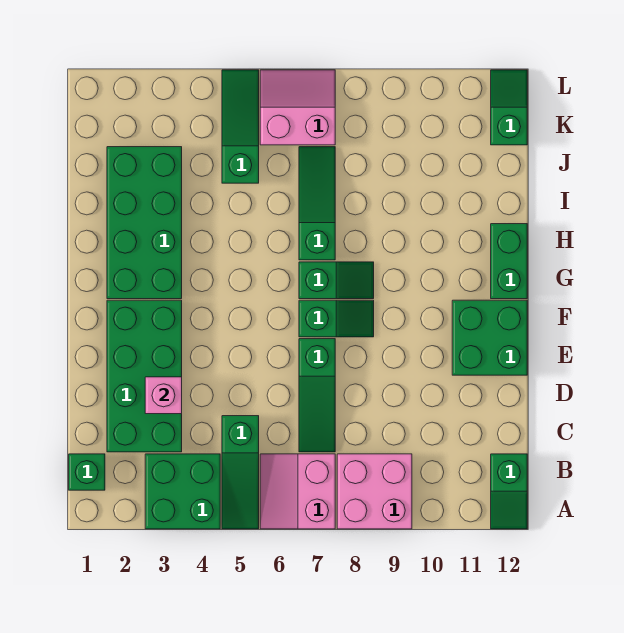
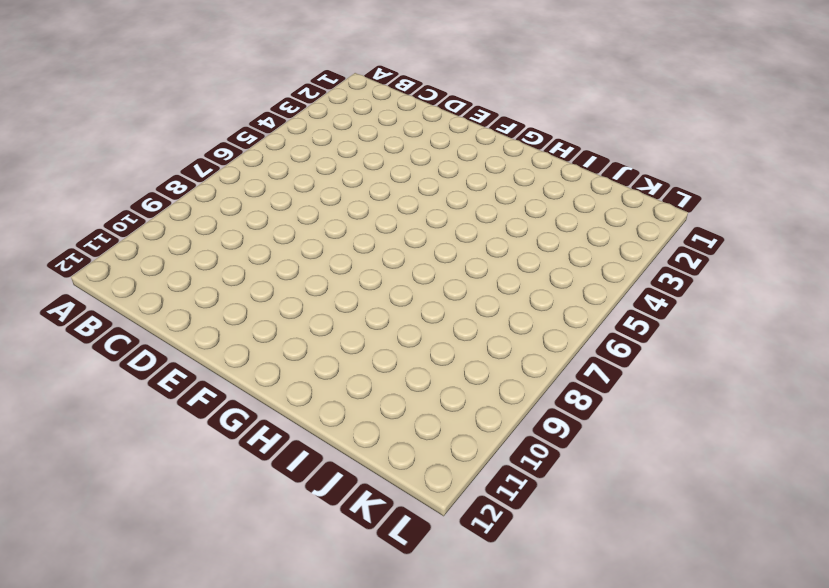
none -> green 2x2 brick [145,454,220,529]
none -> green 1x3 slope [222,416,259,529]
none -> pink 2x2 slope [260,454,335,529]

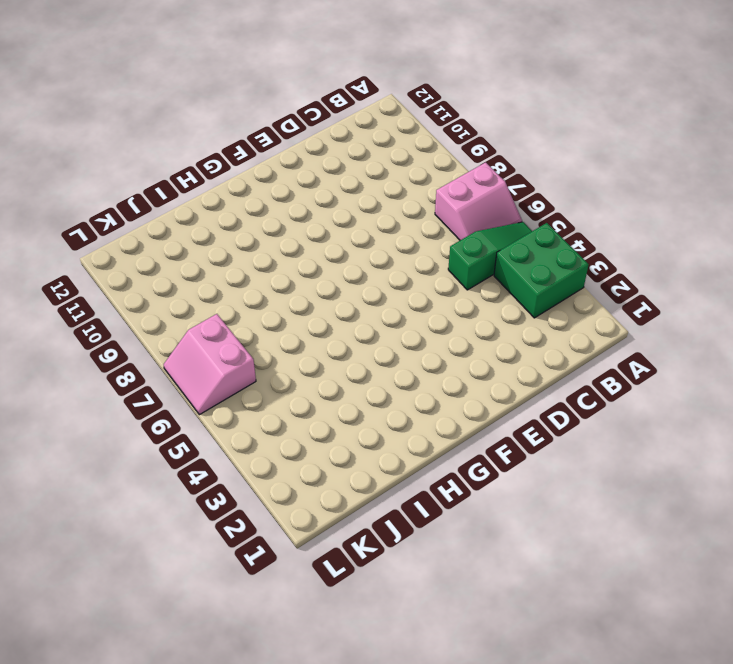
none -> pink 2x2 brick [337,454,412,529]
none -> green 1x2 slope [491,454,527,529]
none -> green 1x1 brick [69,454,105,490]

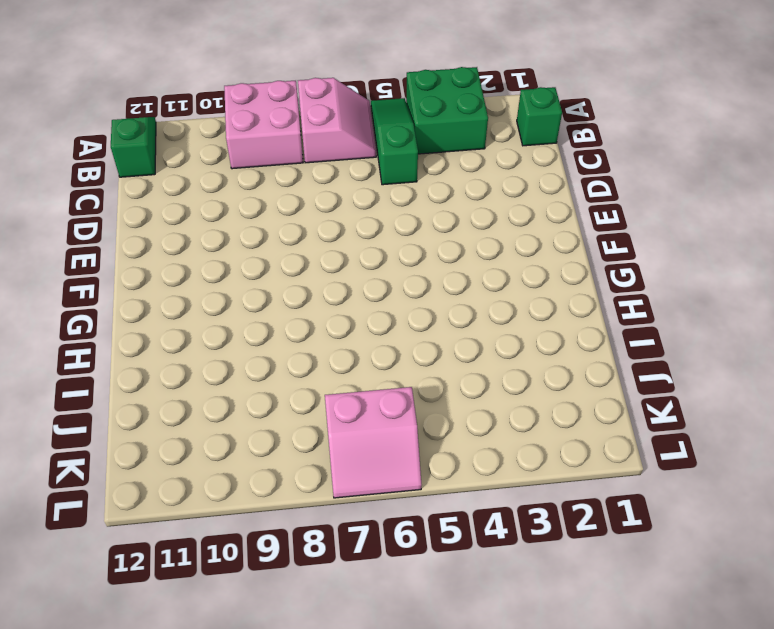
none -> green 2x4 brick [107,300,182,452]
none -> green 1x3 slope [299,339,335,452]
none -> green 2x2 brick [452,300,527,375]

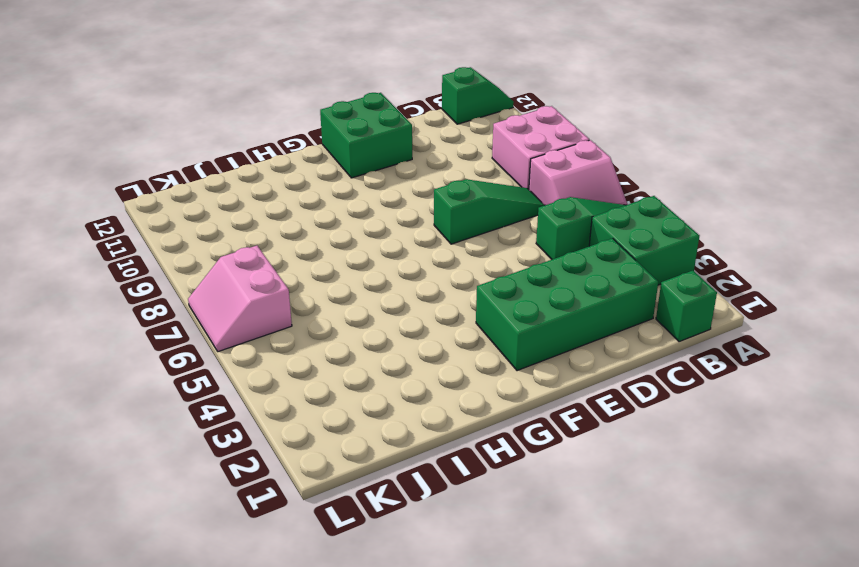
none -> green 1x2 slope [299,300,374,337]
none -> green 2x4 brick [107,147,182,299]
none -> green 1x2 slope [299,262,374,299]

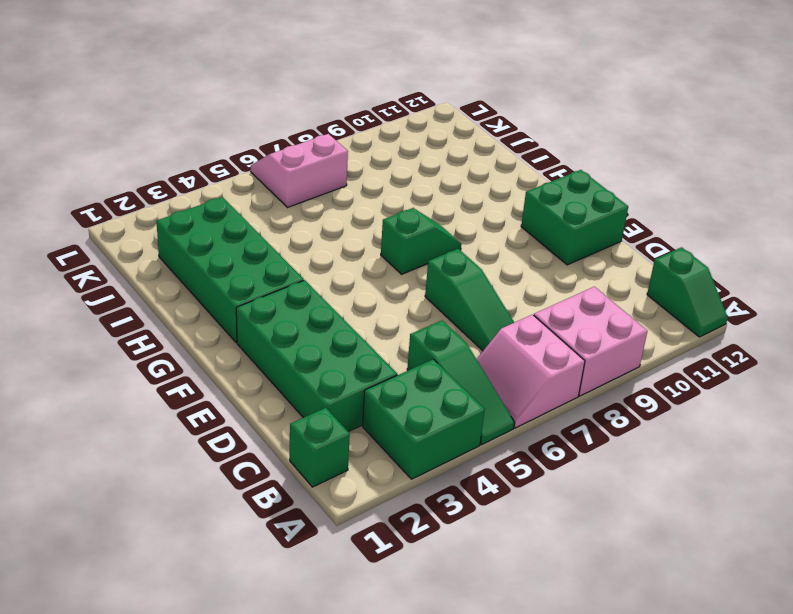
none -> green 1x2 slope [299,300,374,337]
none -> green 1x2 brick [491,224,527,299]
none -> green 1x3 slope [299,147,335,260]

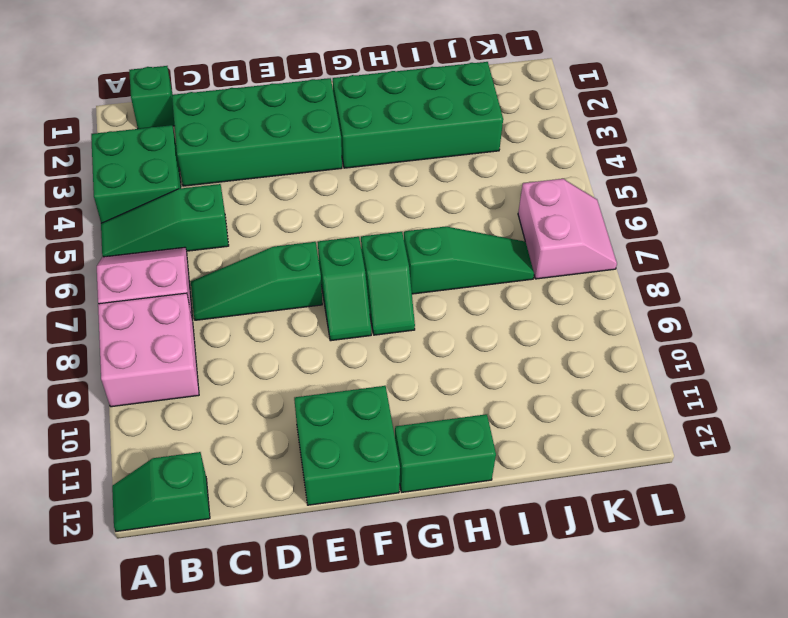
none -> green 1x3 slope [222,70,259,183]
none -> green 1x2 slope [491,70,527,145]
none -> pink 1x1 brick [145,377,182,414]

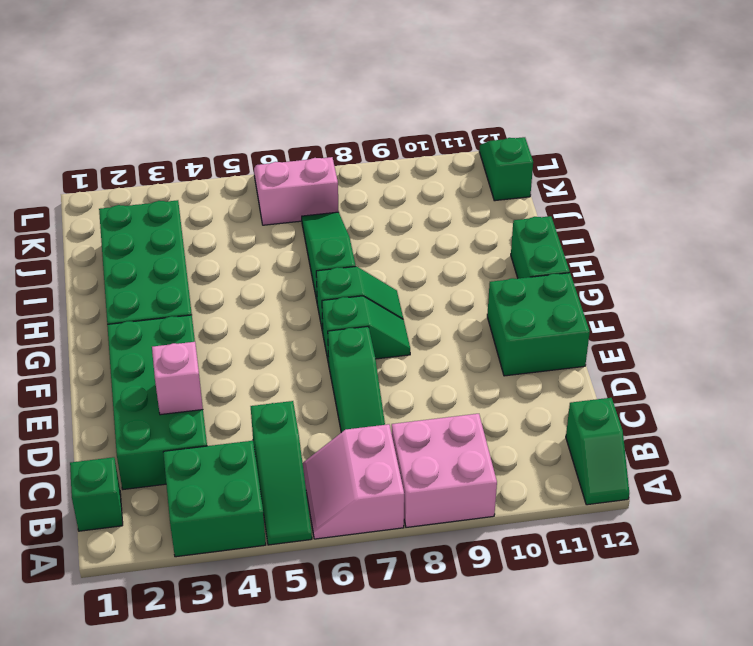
none -> green 1x3 slope [222,70,259,183]

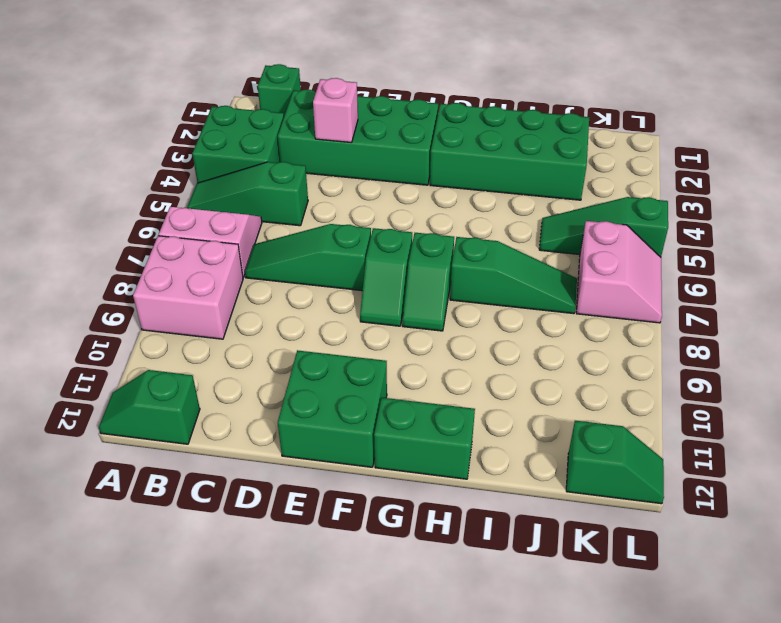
green 1x3 slope [539,197,668,257] -> green 1x3 slope turned to [222,70,259,183]

